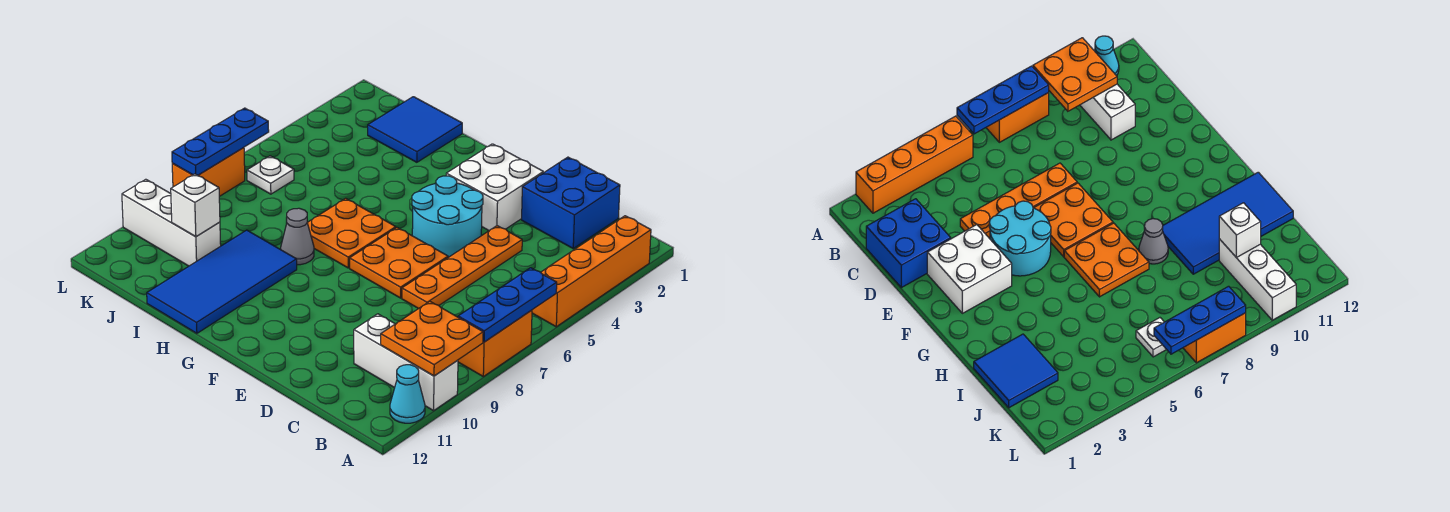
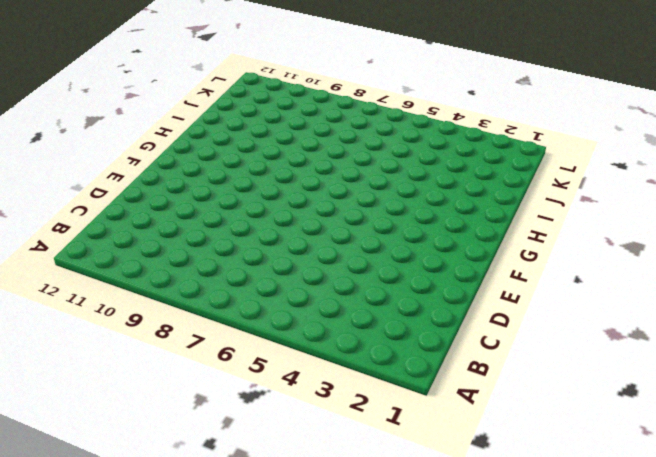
none -> orange 1x4 brick [532,216,651,327]
none -> orange 1x2 brick [458,310,532,377]
none -> white 1x3 brick [354,314,458,411]

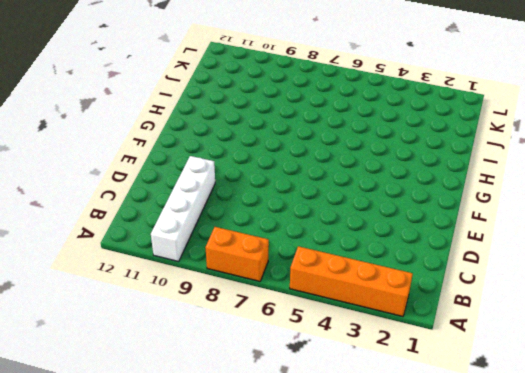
white 1x4 brick [151,156,215,261] -> white 1x3 brick [354,314,458,411]
none -> cyan 1x1 cone [390,365,425,423]
none -> blue 2x2 brick [522,157,620,248]
none -> orange 1x4 plate [402,226,522,309]

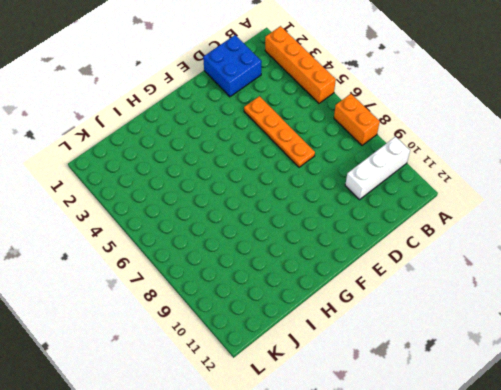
none -> cyan 1x1 cone [390,365,425,423]
none -> white 2x2 brick [446,144,543,231]
none -> cyan 2x2 round brick [412,176,483,257]

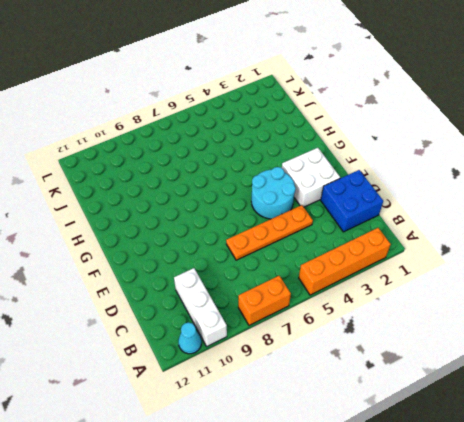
none -> orange 2x2 plate [350,228,448,298]
none -> orange 2x2 plate [307,198,396,268]
none -> grey 1x1 cone [281,208,314,265]

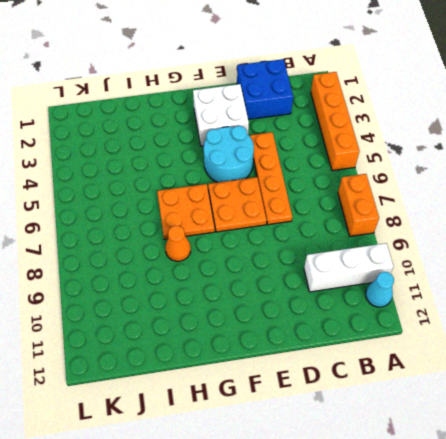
orange 1x1 cone [165,226,191,261] -> grey 1x1 cone [281,208,314,265]
none -> blue 2x4 tile [147,230,297,333]
none -> blue 2x2 tile [368,97,462,162]
none -> white 1x3 brick [122,179,221,266]

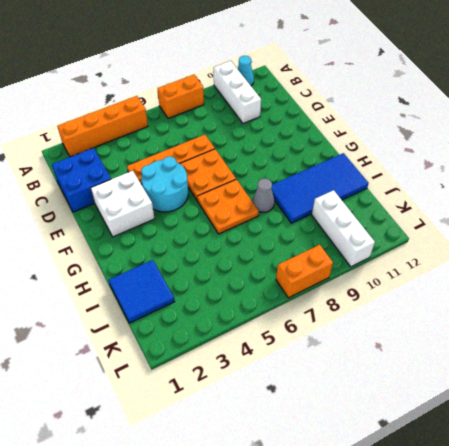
none -> white 1x1 plate [247,156,294,194]
none -> blue 1x3 plate [458,268,557,342]
none -> orange 2x2 plate [381,301,483,376]

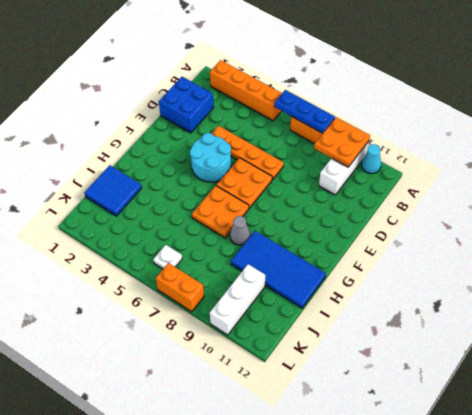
none -> white 2x2 brick [446,144,543,231]
none -> white 1x1 brick [171,174,220,237]
none -> blue 1x3 plate [172,108,269,175]

